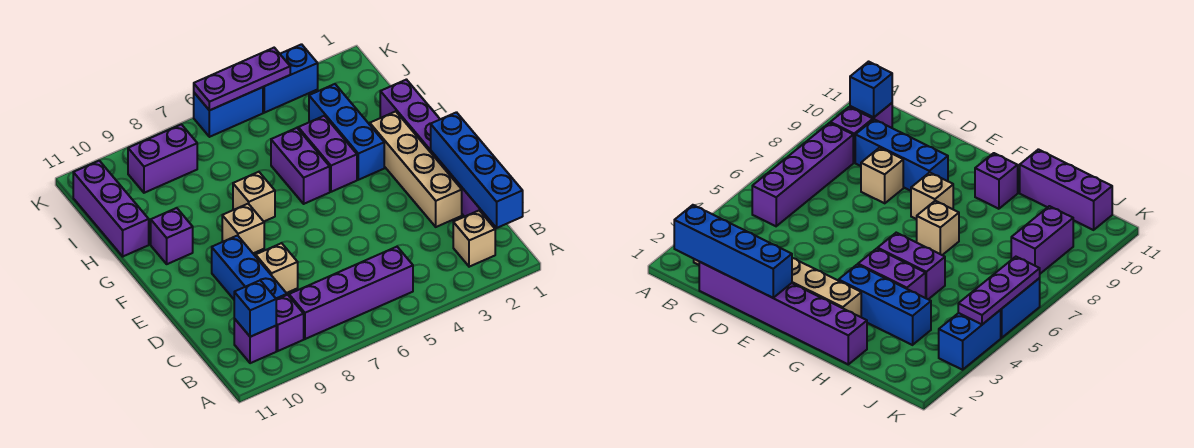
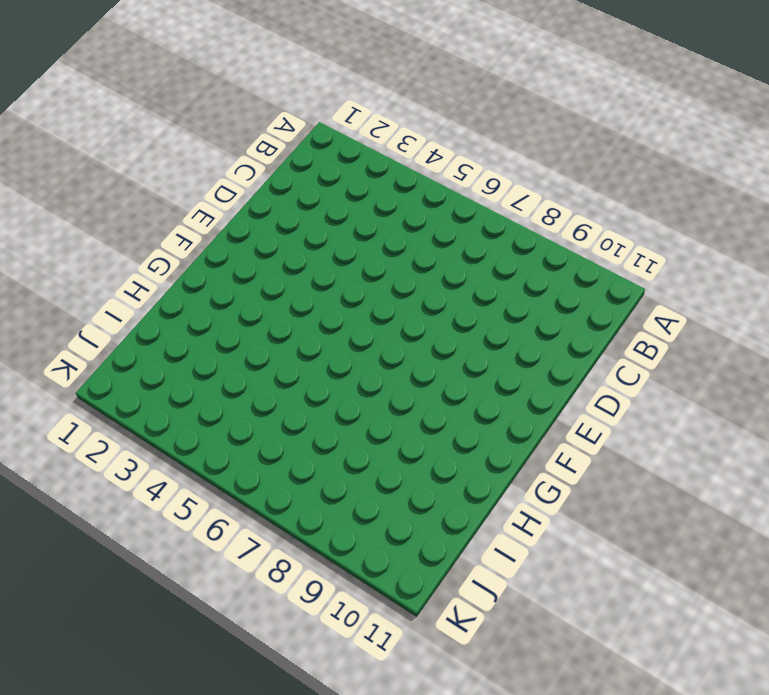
none -> tan 1x1 brick [453,211,495,267]
none -> purple 1x4 brick [289,247,413,339]
none -> purple 1x1 brick [276,295,304,351]

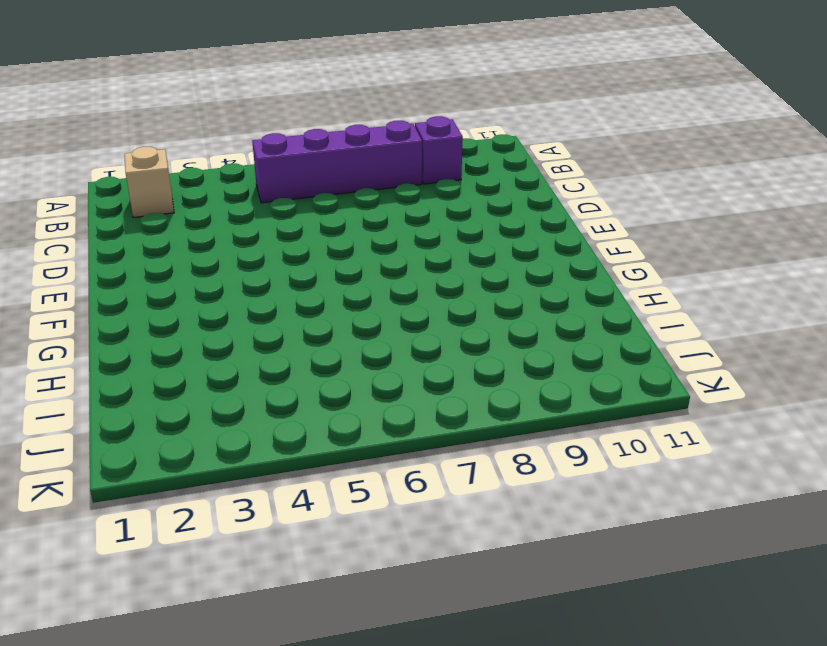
none -> purple 1x1 brick [234,319,276,363]
none -> purple 1x6 brick [380,80,496,228]
none -> blue 1x3 brick [212,236,287,300]

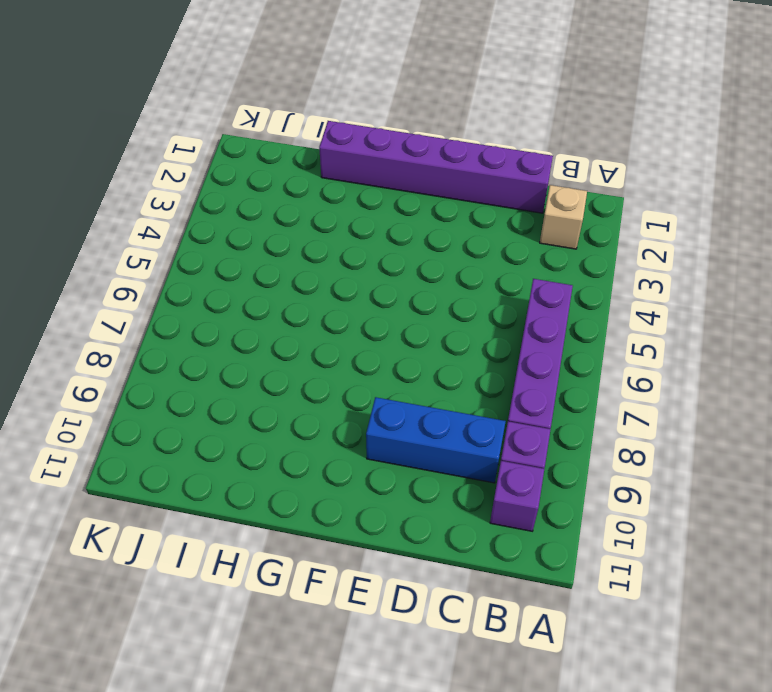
none -> tan 1x4 brick [370,111,462,227]
none -> tan 1x1 brick [256,243,298,293]
none -> tan 1x1 brick [222,204,264,253]

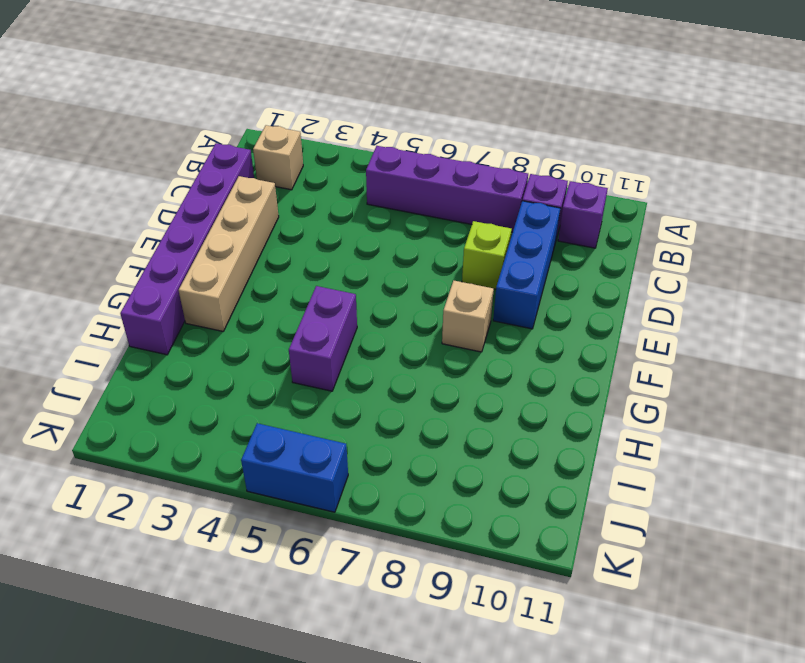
lime 1x1 brick [462,221,512,289] -> tan 1x1 brick [256,243,298,293]
none -> blue 1x3 brick [309,84,384,180]
none -> purple 1x2 brick [298,116,357,192]
none -> tan 1x1 brick [233,172,275,221]

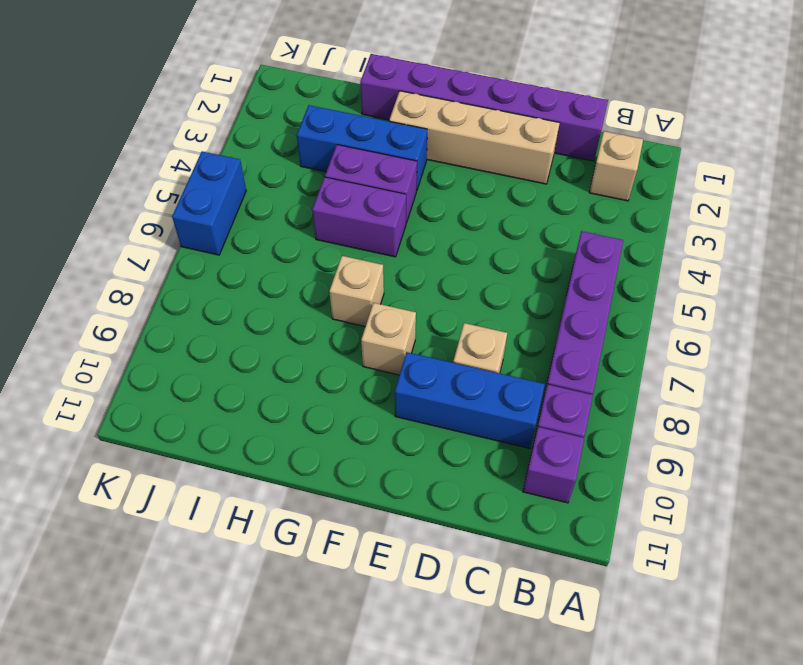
none -> purple 1x1 brick [151,208,193,264]
none -> purple 1x3 brick [73,161,149,256]
none -> purple 1x2 brick [128,124,197,193]

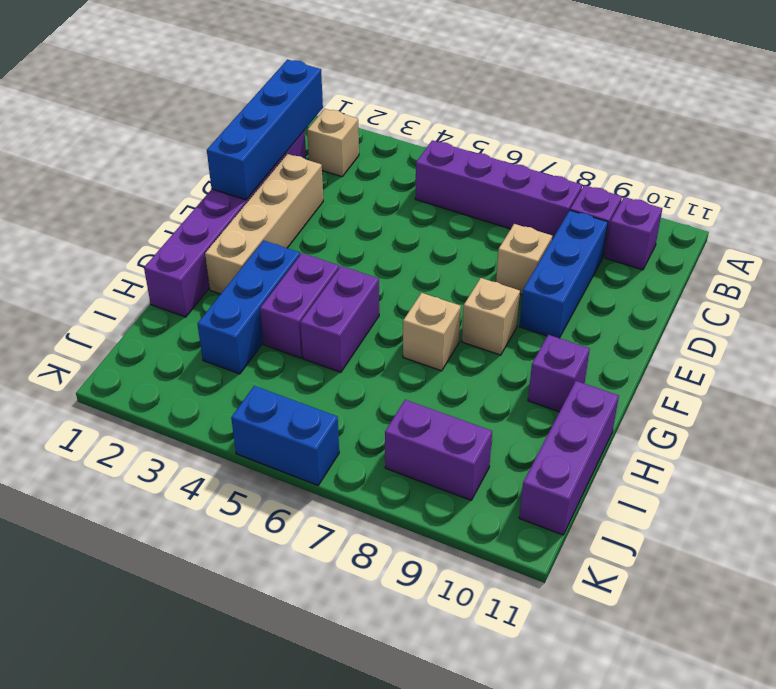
none -> blue 1x2 brick [263,44,318,113]
none -> blue 1x1 brick [234,280,276,337]
none -> purple 1x3 plate [194,48,290,110]

